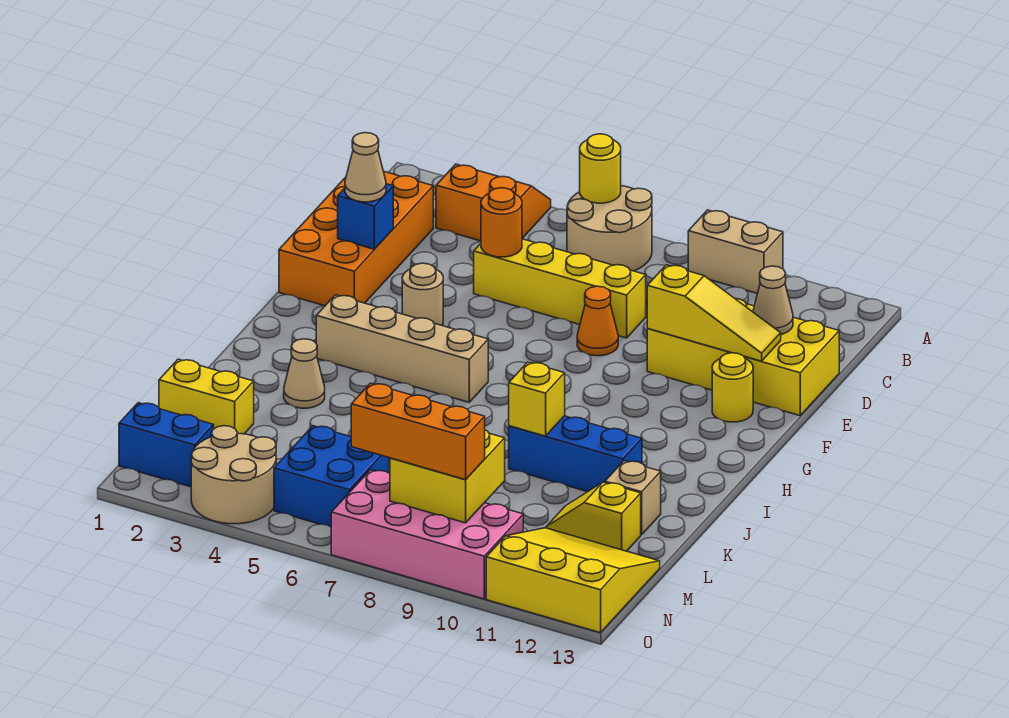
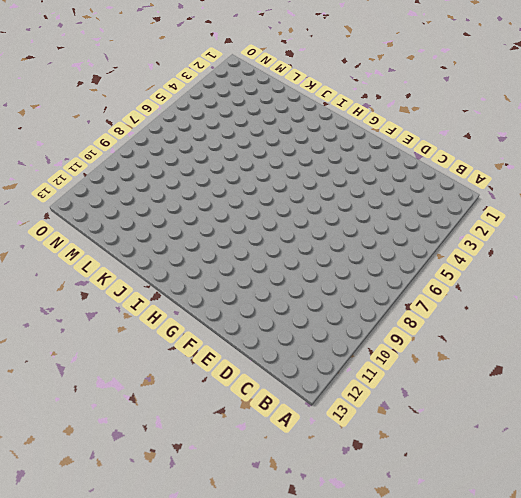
none -> orange 2x2 slope [436,164,551,241]
none -> tan 2x2 round brick [567,186,652,271]
none -> tan 1x2 brick [688,210,783,293]

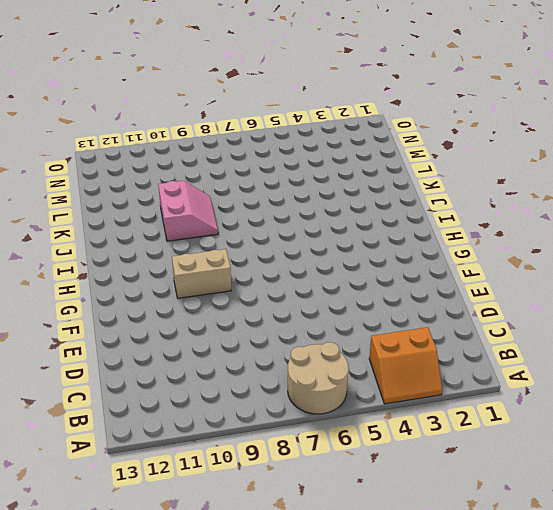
tan 1x2 brick [172,249,231,298] -> tan 1x2 brick moved to [688,210,783,293]
pink 2x2 slope [158,181,218,241] -> blue 1x3 brick [509,416,642,492]
none -> orange 2x4 brick [279,172,433,306]
none -> yellow 1x4 brick [474,239,646,338]
none -> yellow 2x4 brick [647,299,839,416]

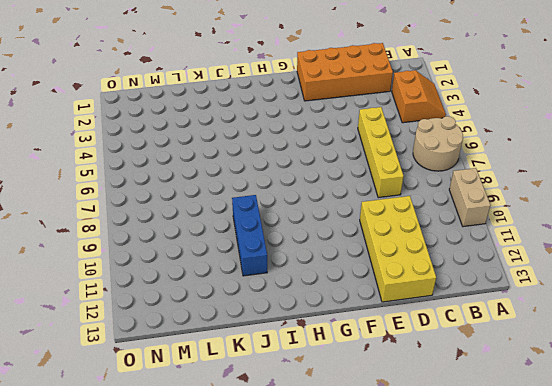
none -> orange 1x1 cone [577,286,618,356]
none -> tan 1x1 round brick [402,263,443,325]
none -> yellow 1x1 round brick [712,353,753,422]

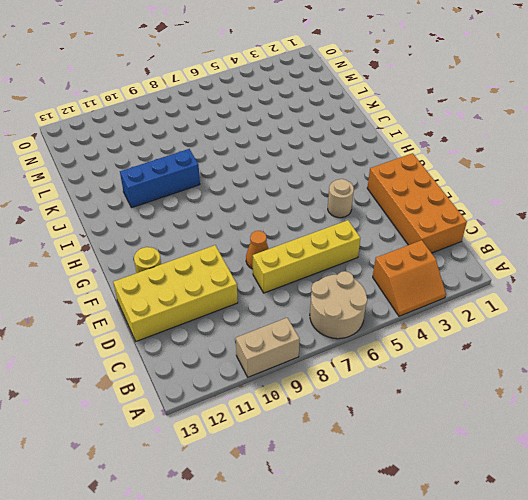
none -> tan 1x4 brick [316,295,488,402]
none -> tan 1x1 cone [284,339,325,408]
none -> tan 1x1 brick [605,461,661,535]

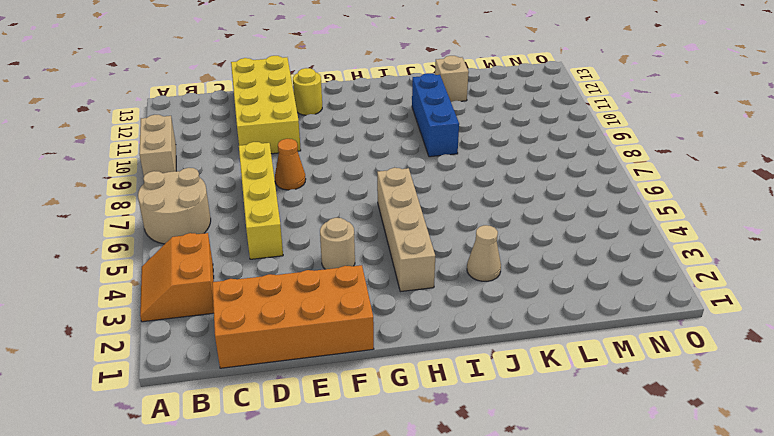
none -> yellow 1x2 brick [159,359,254,434]
none -> yellow 1x2 slope [546,482,641,551]
none -> blue 2x2 brick [274,426,389,527]

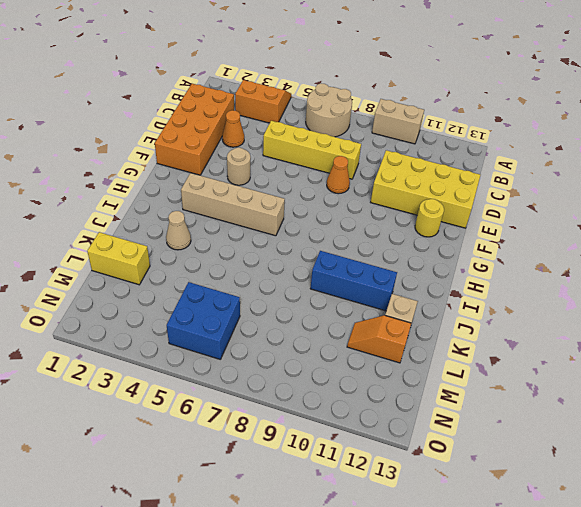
orange 1x1 cone [222,110,244,147] -> none
orange 1x2 slope [347,315,411,363] -> yellow 1x2 slope [546,482,641,551]
none -> yellow 3x3 slope [486,528,660,633]
none -> blue 1x2 brick [119,403,214,487]
none -> tan 2x2 round brick [191,426,276,524]

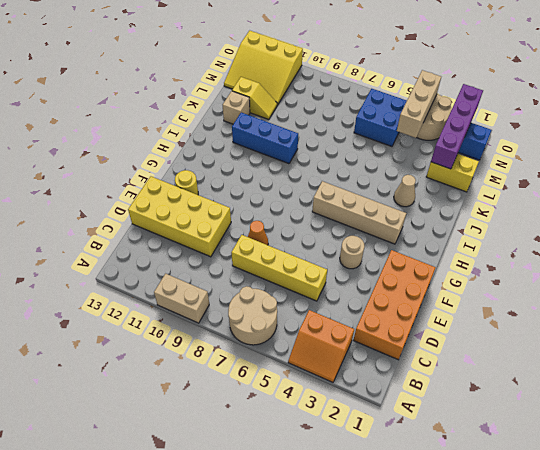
purple 1x4 brick [431,84,483,169] -> none
tan 1x3 brick [397,70,441,138] -> none
none -> pink 2x4 brick [331,470,523,599]
none -> yellow 1x1 round brick [580,134,621,203]
none -> orange 1x1 round brick [481,188,522,257]

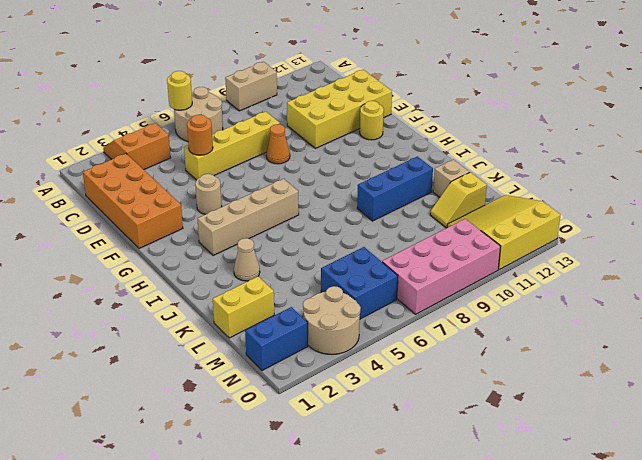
none -> tan 1x1 cone [753,266,793,334]
none -> blue 1x1 brick [338,184,393,249]
none -> yellow 1x3 slope [647,265,781,361]

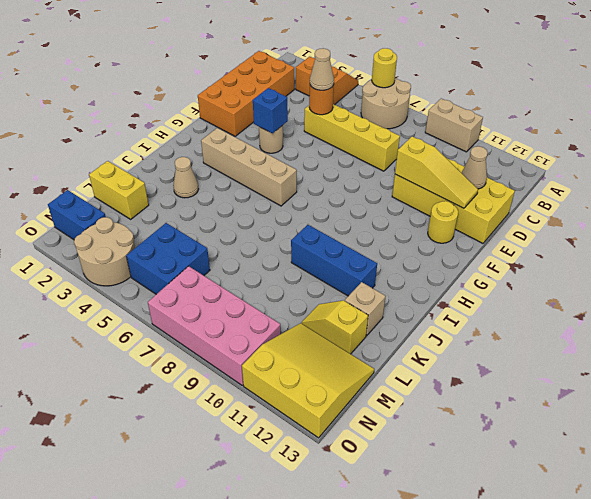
tan 1x1 cone [310,48,334,90] -> tan 1x1 cone moved to [345,133,386,202]
blue 1x1 brick [253,88,288,133] -> blue 1x1 brick moved to [338,184,393,249]
none -> orange 1x1 cone [577,286,618,356]
none -> yellow 1x1 brick [509,362,565,436]
none -> yellow 2x2 brick [390,430,505,523]

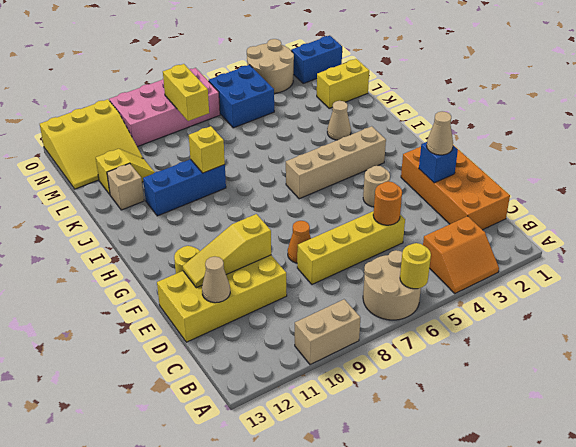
yellow 1x2 brick [163,64,209,121] -> yellow 2x2 brick [390,430,505,523]
none -> orange 1x3 brick [351,383,485,480]

